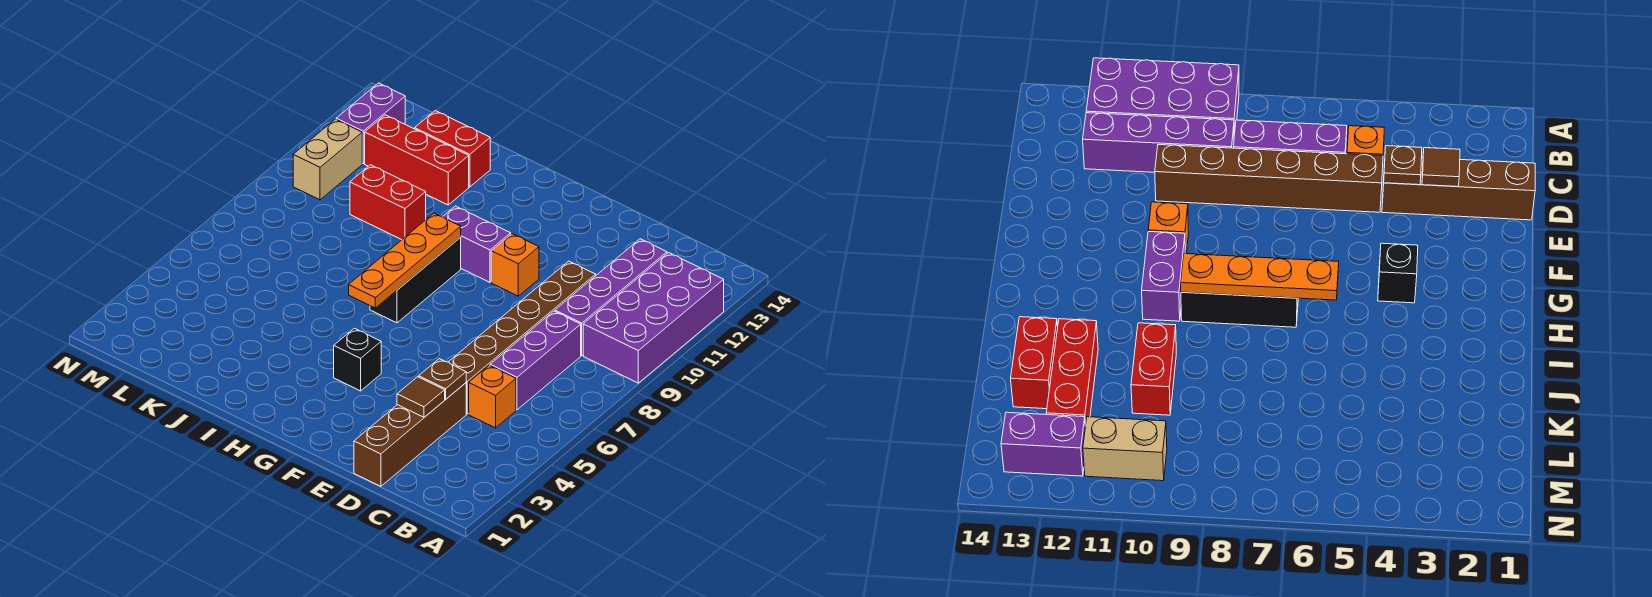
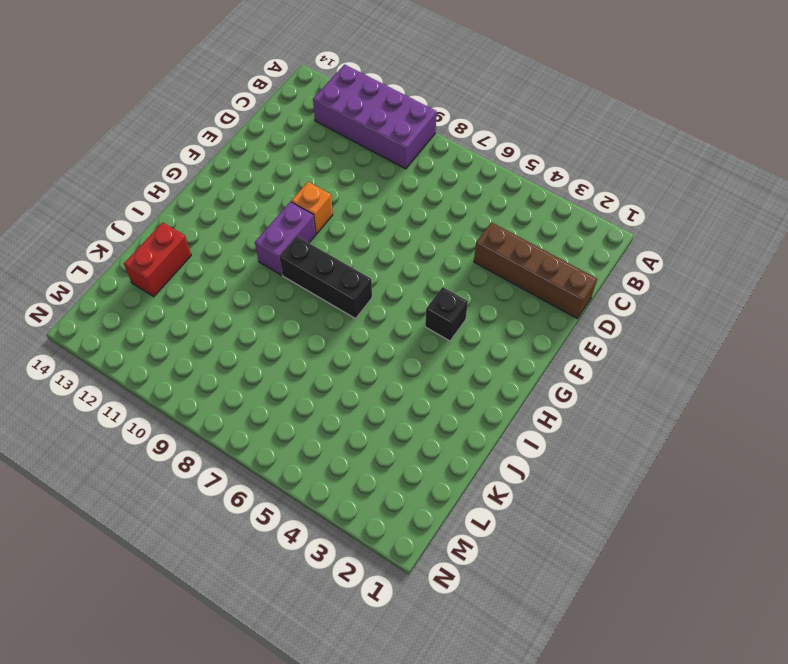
none -> orange 1x1 brick [469,365,516,428]
none -> purple 1x3 brick [490,311,581,410]
none -> purple 1x4 brick [555,239,667,355]

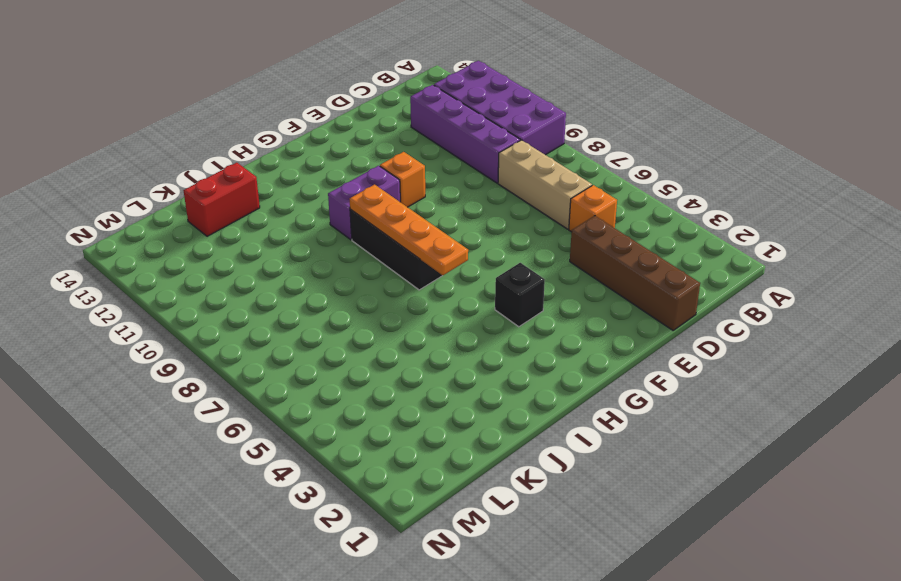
tan 1x3 brick [498,140,592,229] -> purple 1x3 brick [490,311,581,410]
none -> brown 1x6 brick [449,261,596,414]
none -> red 1x2 brick [350,165,426,240]
none -> red 1x3 brick [365,115,469,205]

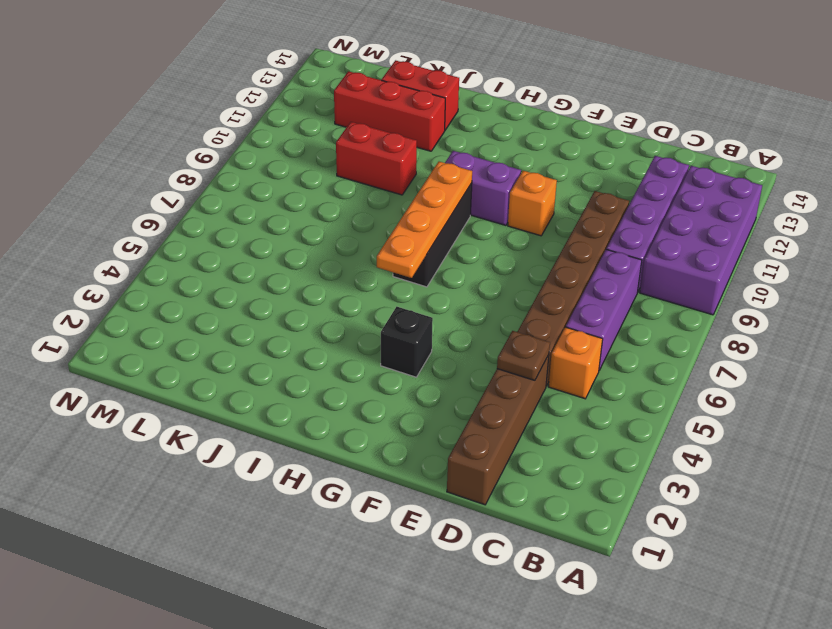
none -> tan 1x2 brick [293,119,362,200]
none -> purple 1x2 brick [336,83,405,163]
none -> brown 1x1 tile [397,377,445,417]

